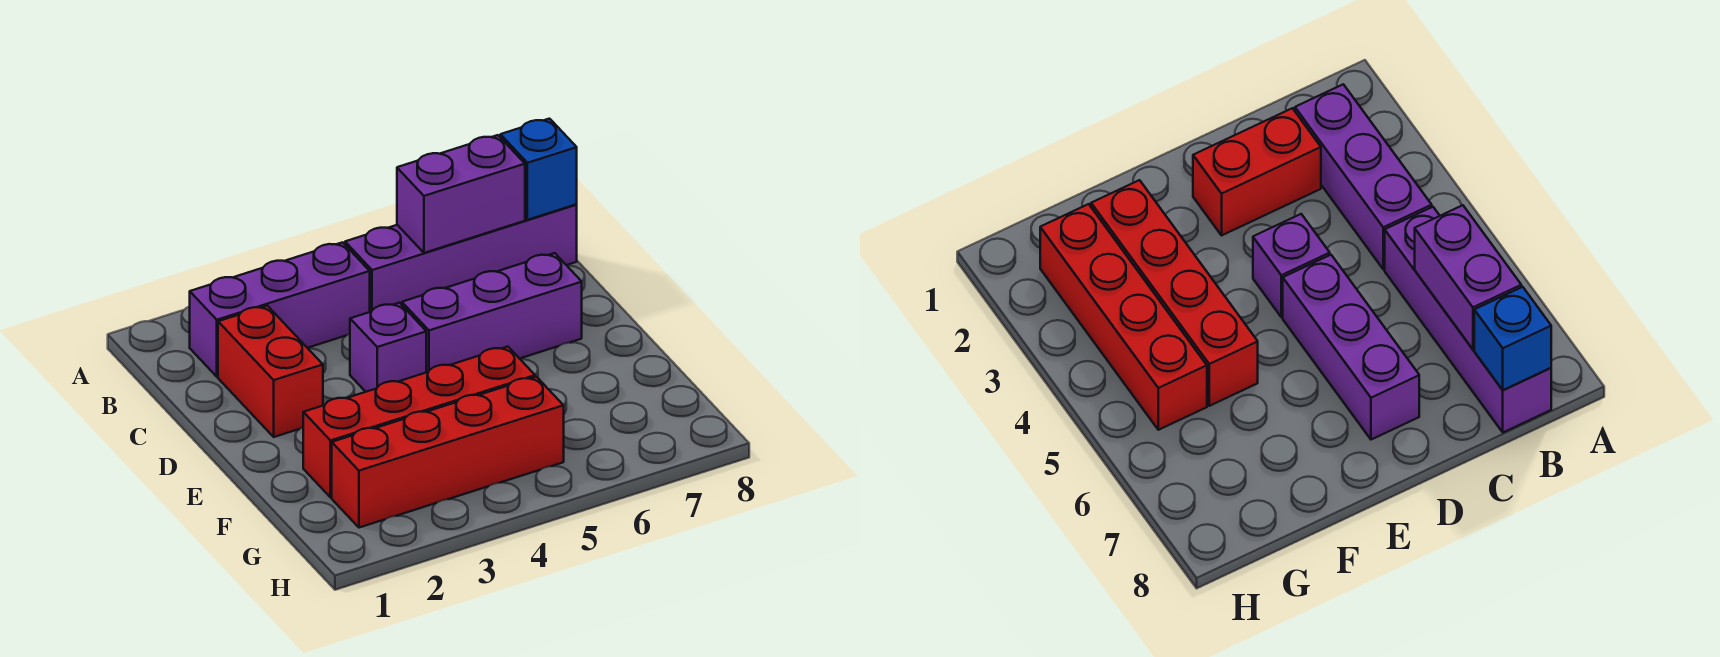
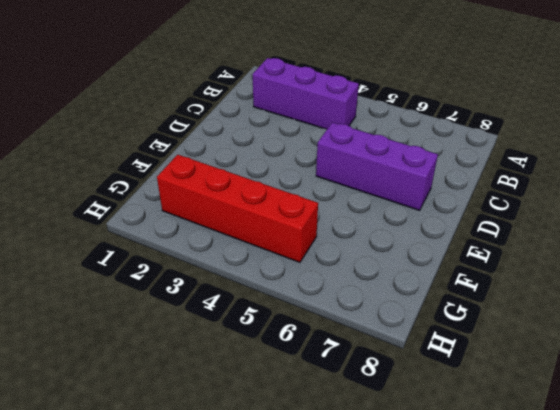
none -> purple 1x4 brick [345,204,577,312]
none -> red 1x2 brick [218,306,323,437]

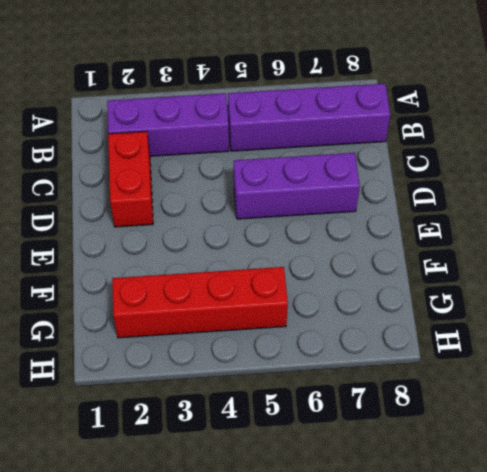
none -> purple 1x1 brick [350,303,426,392]
none -> red 1x4 brick [303,347,535,497]

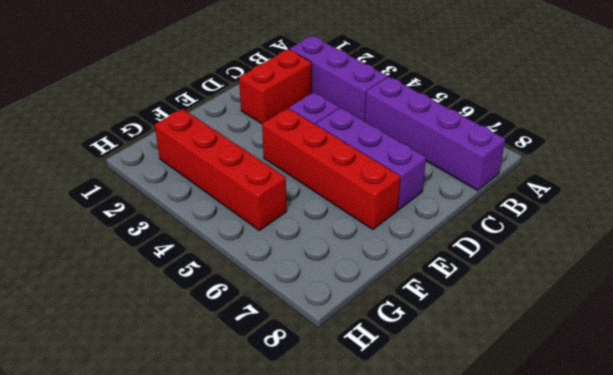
red 1x4 brick [262,108,401,230] -> red 1x4 brick moved to [303,347,535,497]
none -> purple 1x2 brick [397,135,525,253]
none -> blue 1x1 brick [500,119,577,220]

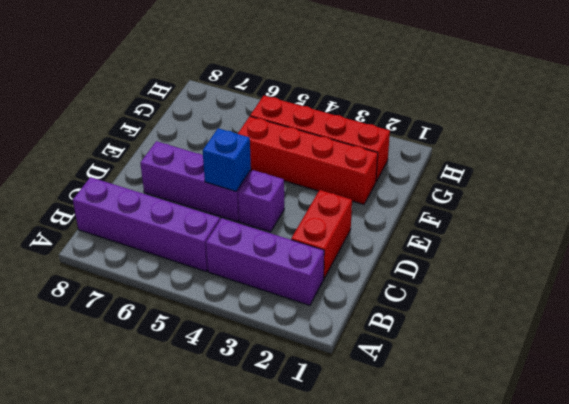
blue 1x1 brick [203,128,251,191] -> blue 1x1 brick moved to [500,119,577,220]
none -> purple 1x2 brick [397,135,525,253]

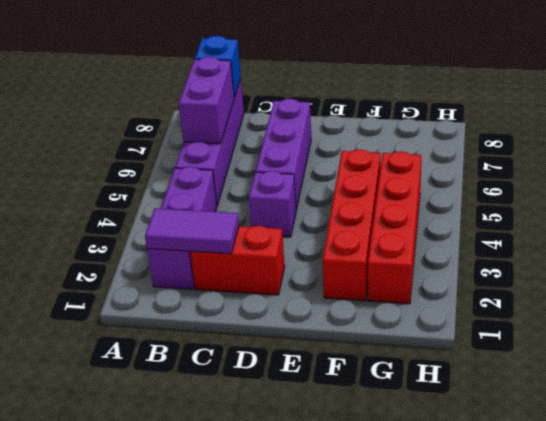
purple 1x2 tile [145,208,239,254] -> none

